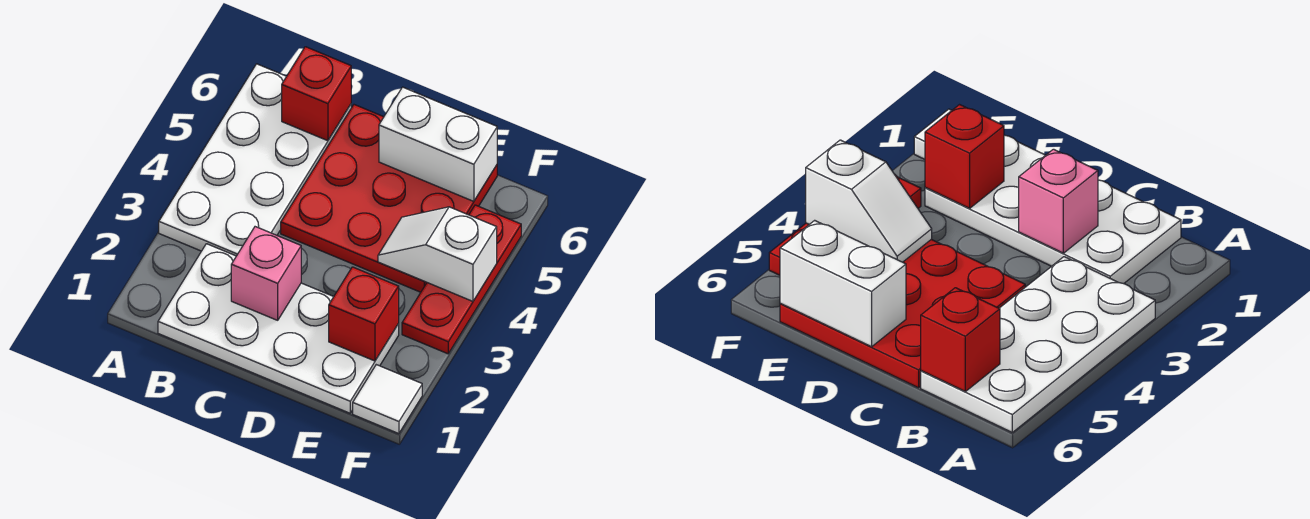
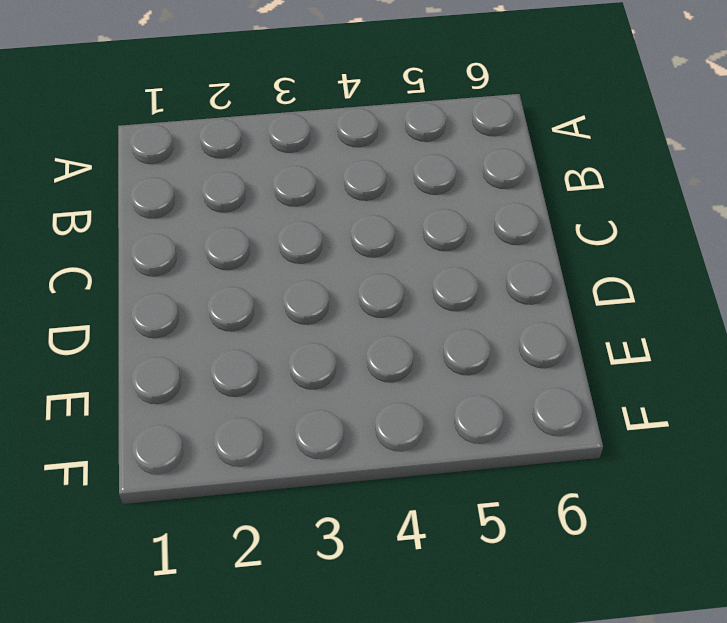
none -> white 2x4 plate [159,64,351,256]
none -> white 2x4 plate [158,244,399,413]

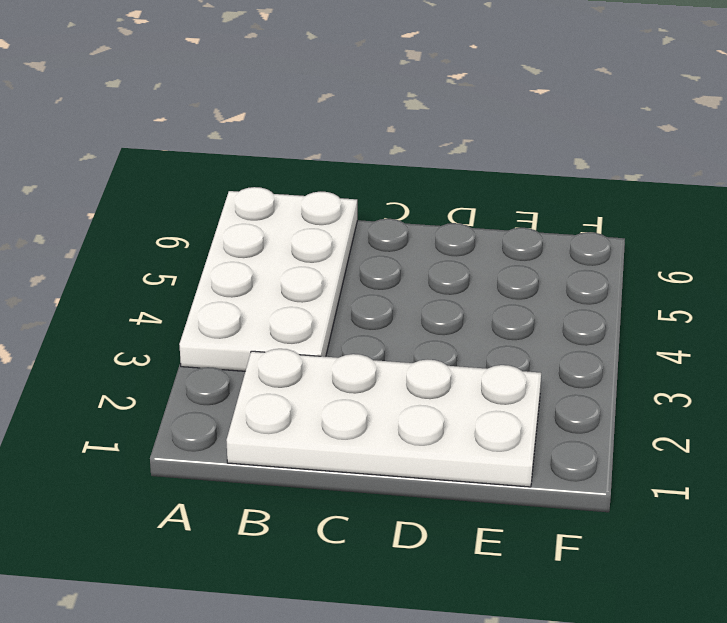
none -> red 3x3 plate [281,105,497,292]
none -> white 1x1 tile [353,365,422,434]

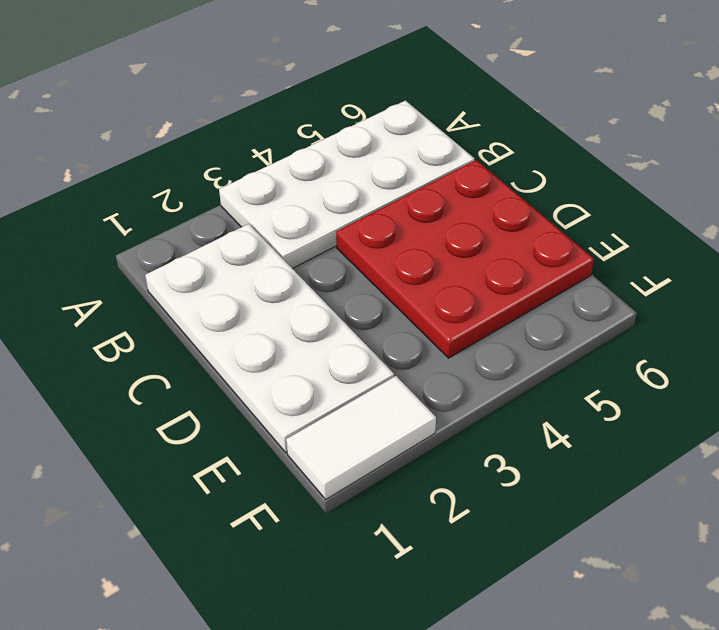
white 1x2 tile [286,376,436,499] -> white 1x1 tile [353,365,422,434]
none -> red 1x3 plate [402,205,521,354]
none -> red 1x1 brick [282,47,351,141]

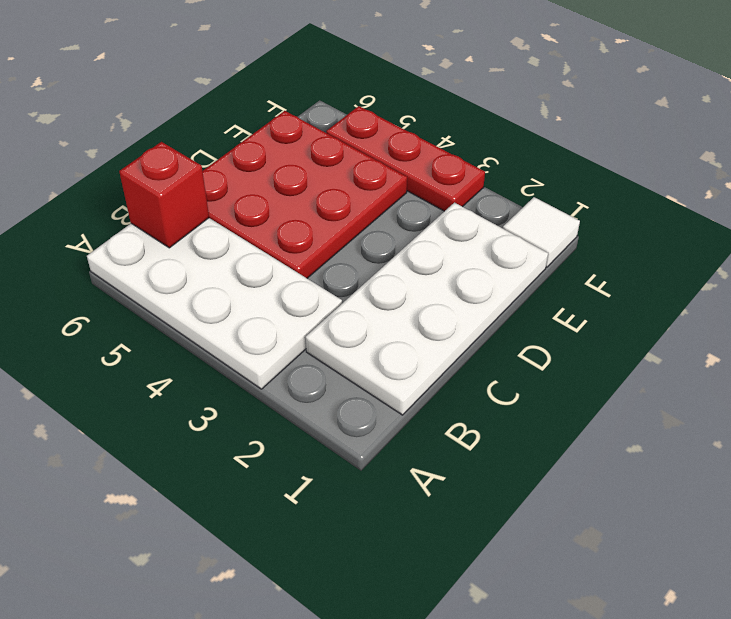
none -> pink 1x1 brick [231,227,301,320]
none -> white 1x2 brick [379,87,497,201]

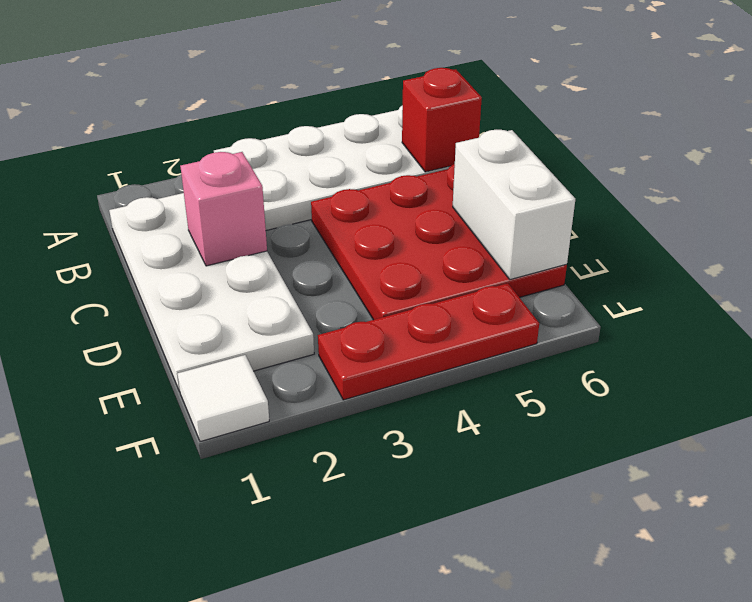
none -> red 1x1 brick [329,267,399,361]
none -> white 1x2 slope [378,207,497,301]

